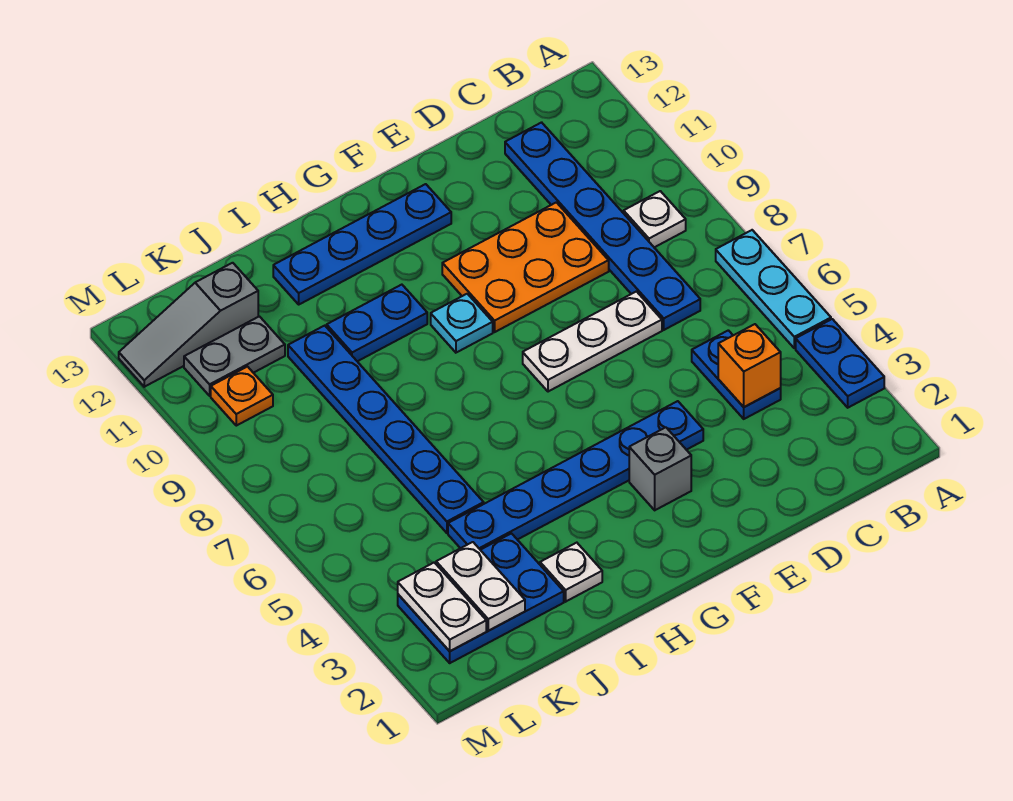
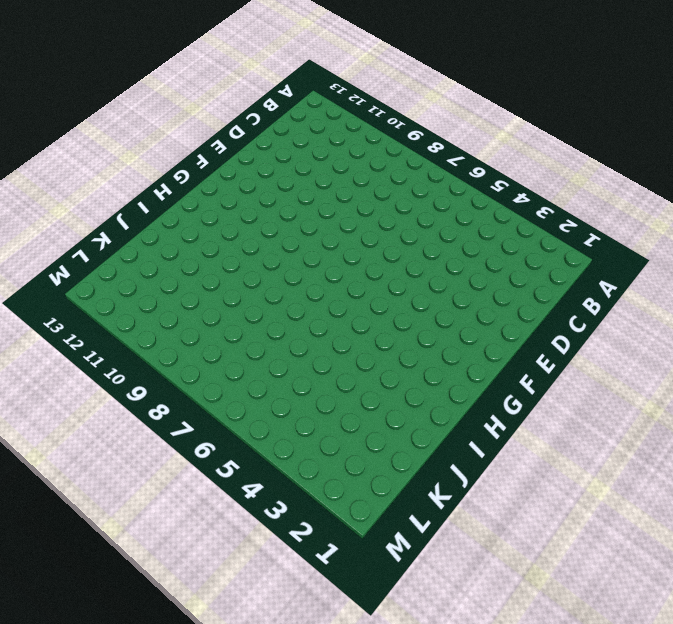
none -> blue 1x2 plate [796,319,884,408]
none -> cyan 1x3 plate [716,230,831,348]
none -> white 1x1 plate [624,191,686,247]

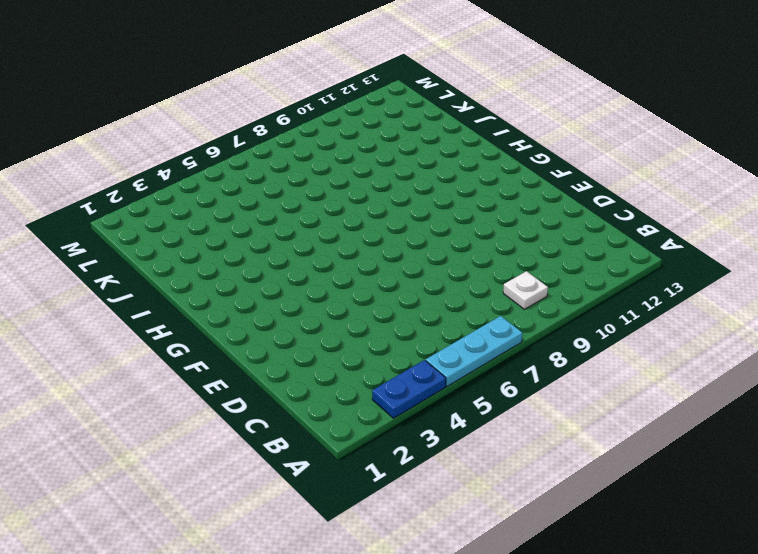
none -> blue 1x2 plate [692,330,781,419]
none -> blue 1x6 plate [505,122,700,330]
none -> white 1x3 plate [523,291,662,392]

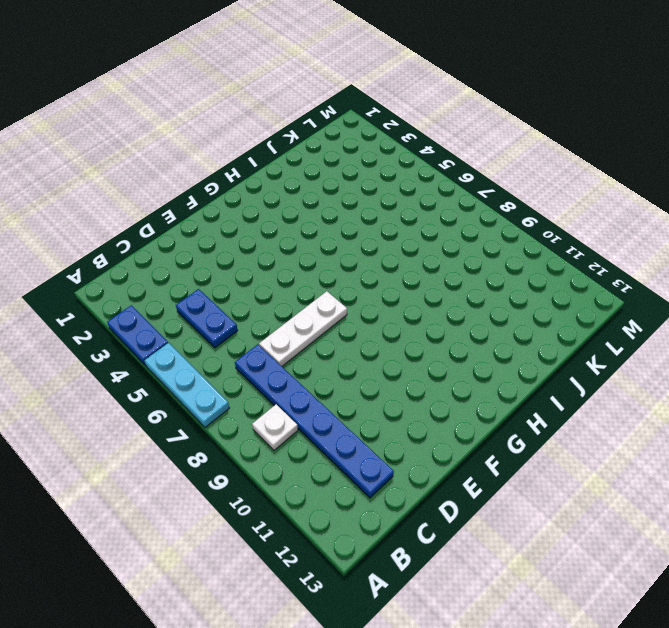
none -> orange 2x3 plate [442,202,609,332]
none -> blue 1x6 plate [448,401,703,550]
none -> grey 1x1 brick [629,427,691,510]

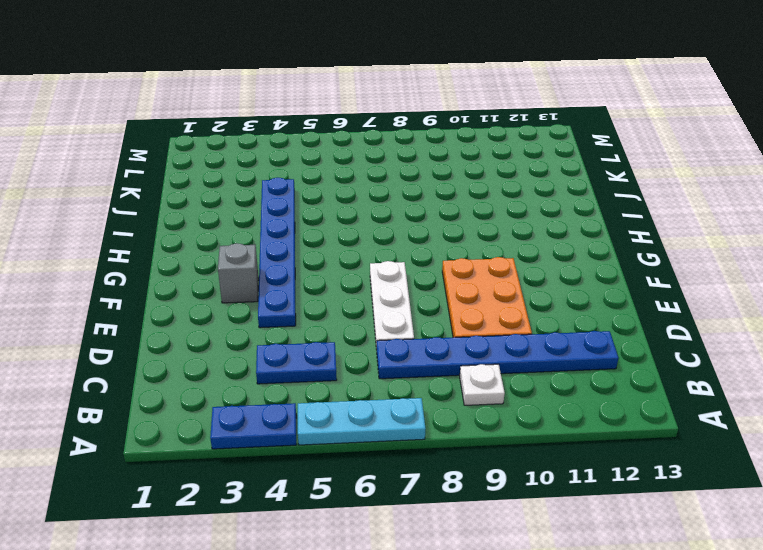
none -> blue 1x4 plate [273,184,451,304]
none -> cyan 1x1 plate [431,294,493,353]
none -> blue 1x2 plate [327,285,427,361]

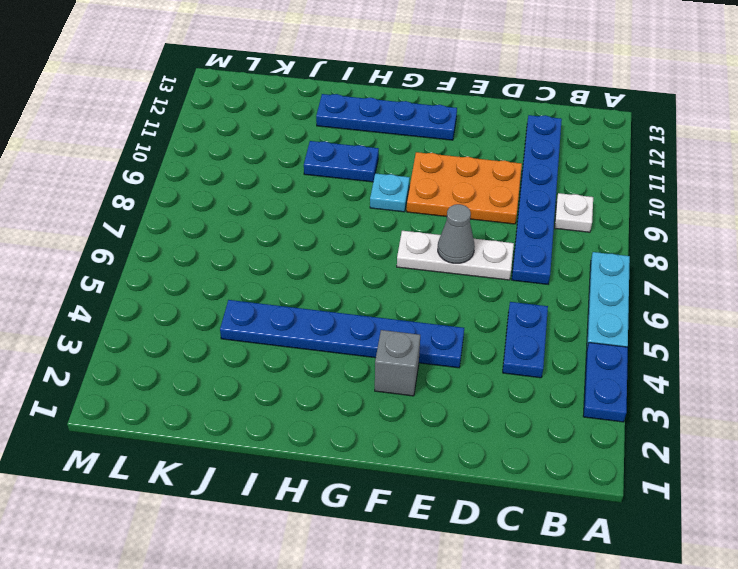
grey 1x1 cone [438,204,475,263] -> none
none -> white 1x1 plate [540,543,602,602]
none -> blue 2x3 plate [398,533,564,663]
none -> blue 1x6 plate [288,326,484,533]

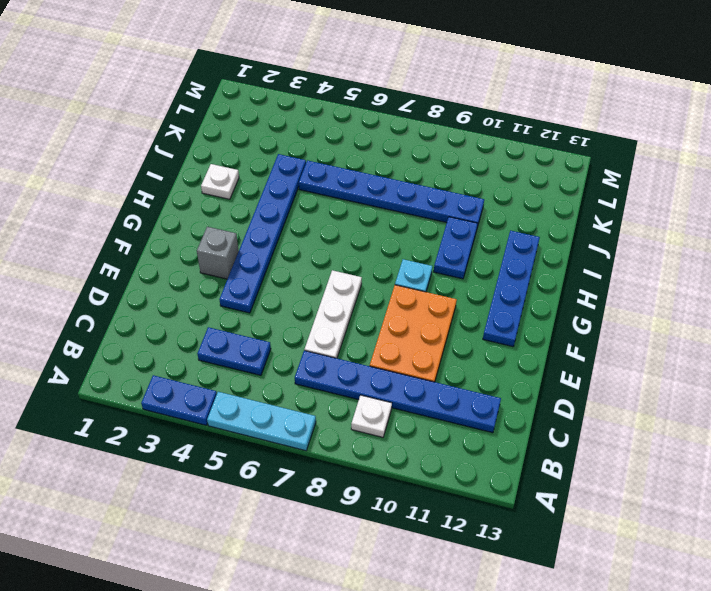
none -> blue 2x3 plate [398,533,564,663]
none -> grey 1x2 plate [184,316,285,396]
none -> grey 1x3 slope [119,263,258,387]

